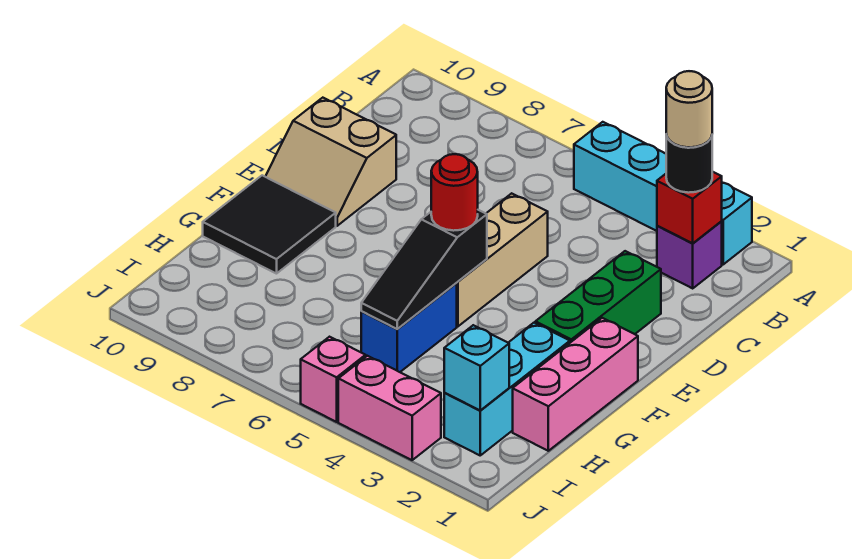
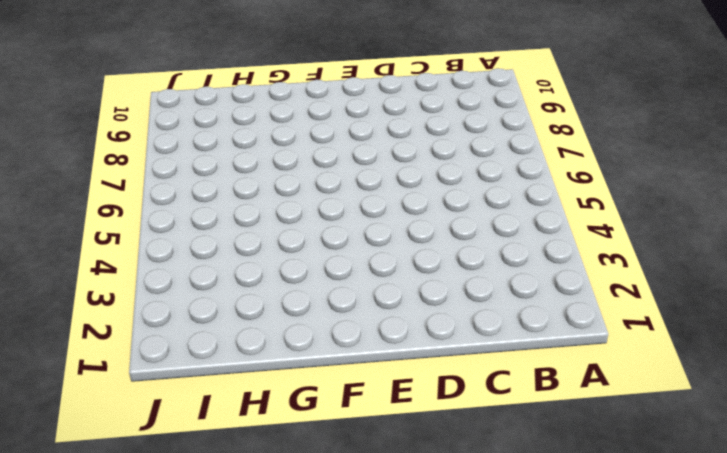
none -> cyan 1x4 brick [574,122,752,264]
none -> purple 1x1 brick [657,222,722,288]
none -> green 1x3 brick [535,251,661,343]

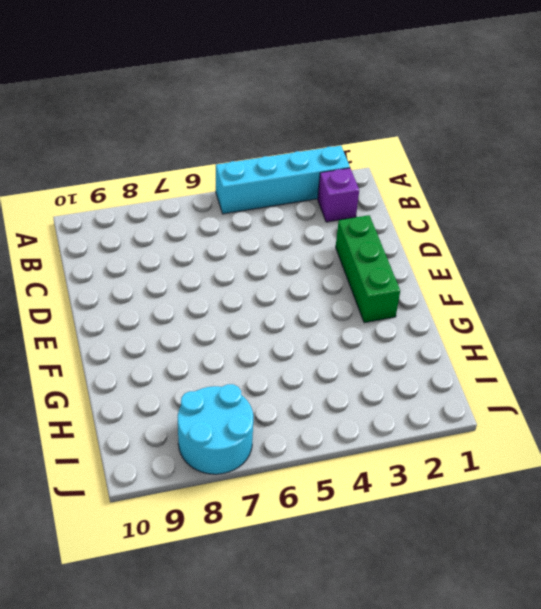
cyan 2x2 round brick [178,384,253,474] -> none
none -> tan 1x3 brick [457,193,548,326]
none -> tan 2x2 slope [265,98,396,226]
none -> pink 1x3 brick [513,318,638,451]

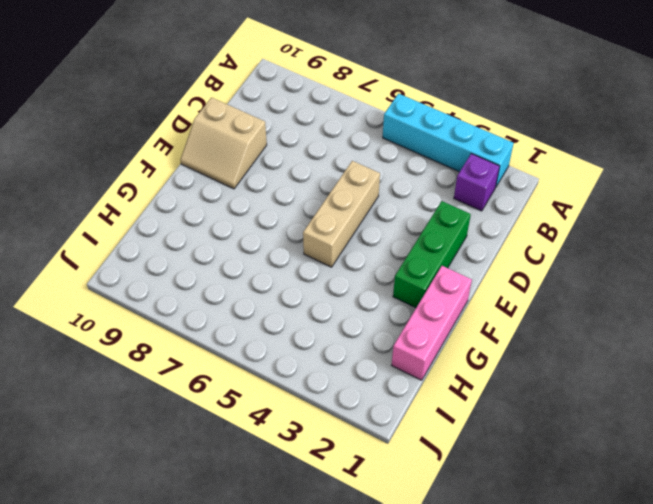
none -> black 2x2 tile [203,175,336,274]
none -> cyan 1x3 brick [444,323,570,455]
none -> blue 1x2 brick [361,283,457,372]

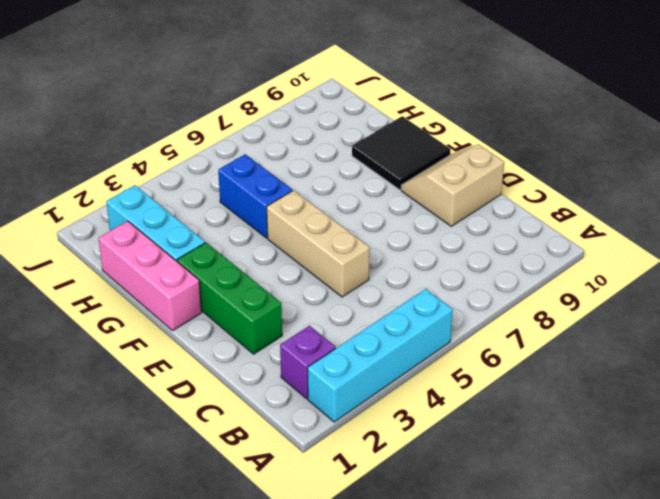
none -> pink 1x2 brick [338,356,441,460]
none -> pink 1x1 brick [301,337,366,422]
none -> red 1x1 brick [657,172,722,243]

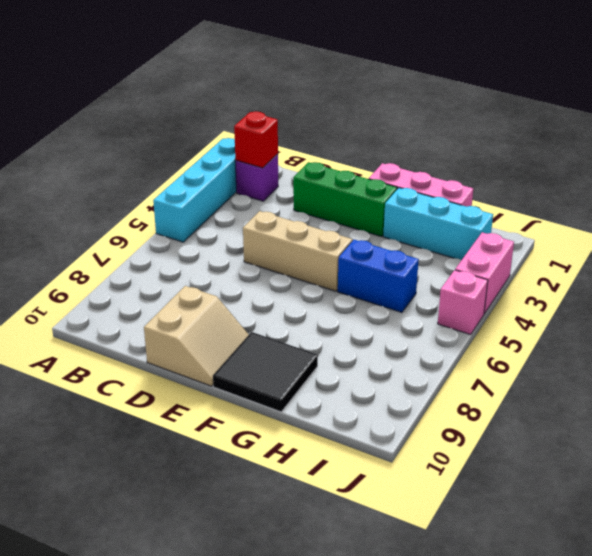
none -> black 1x3 slope [361,210,487,329]
none -> cyan 1x1 brick [444,325,509,411]
none -> black 1x1 round brick [666,134,712,193]

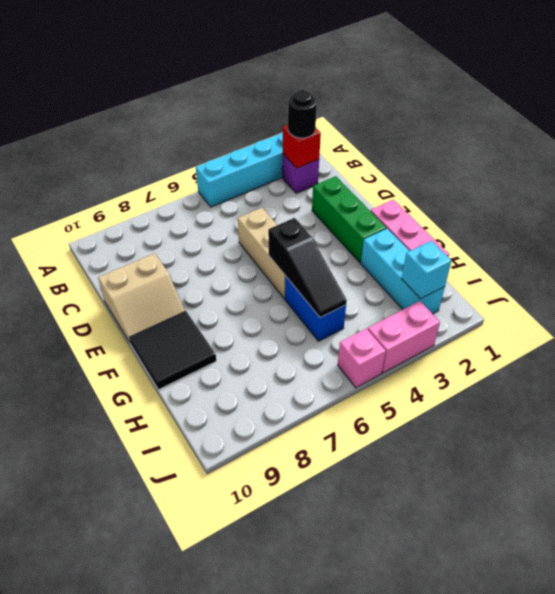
none -> red 1x1 round brick [431,154,478,231]
none -> tan 1x1 round brick [666,71,712,147]

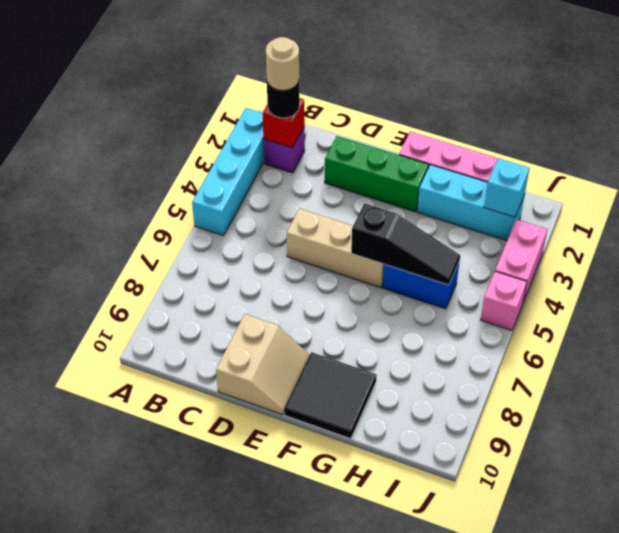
none -> red 1x1 round brick [431,154,478,231]

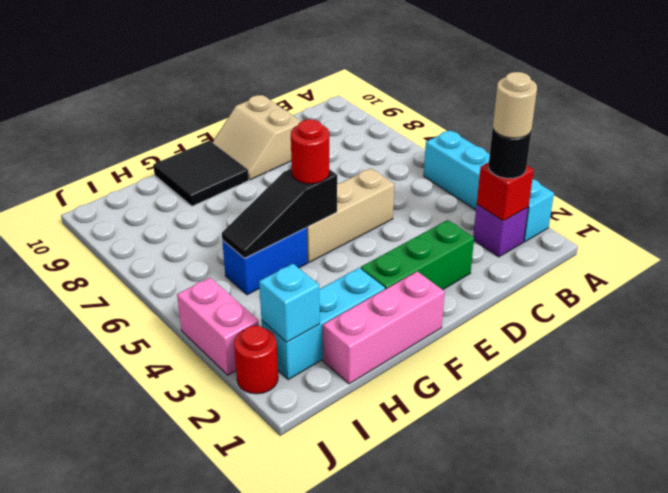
red 1x1 round brick [234,326,278,394] -> none
none -> pink 1x1 brick [301,337,366,422]

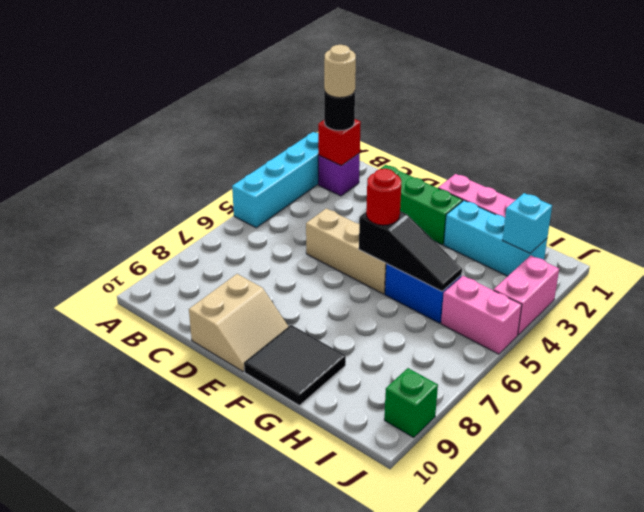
pink 1x2 brick [441,276,522,354] -> pink 1x1 brick [301,337,366,422]
green 1x1 brick [384,368,438,438] -> none

